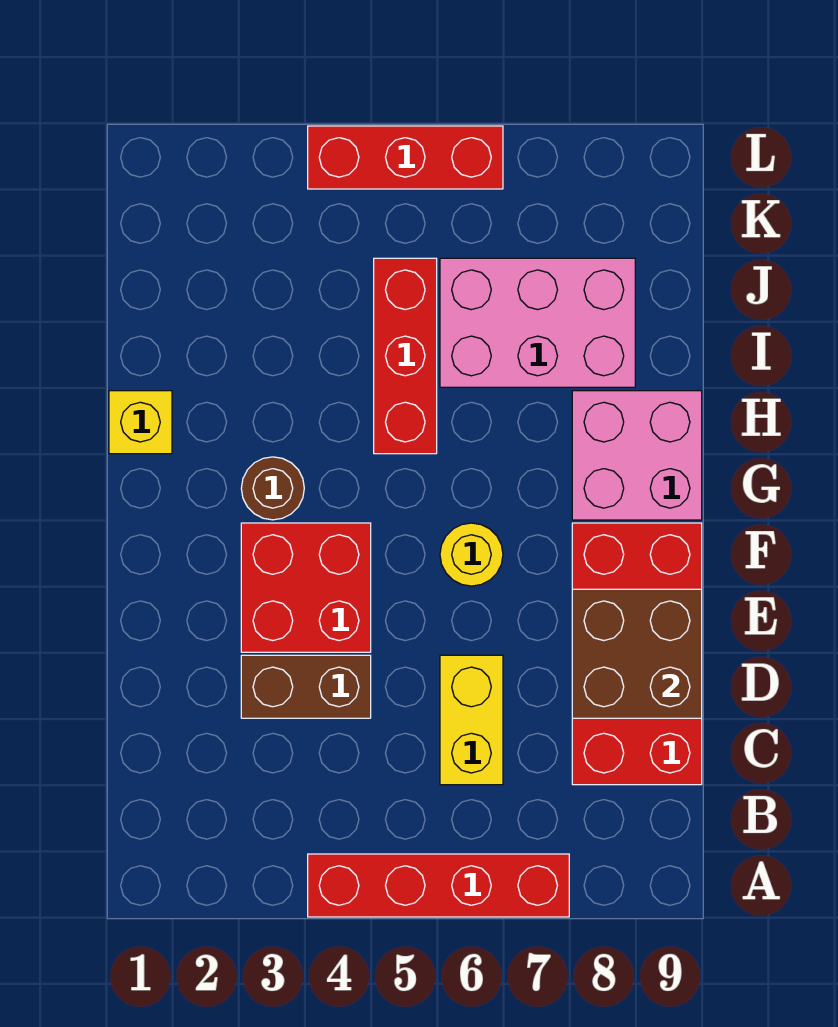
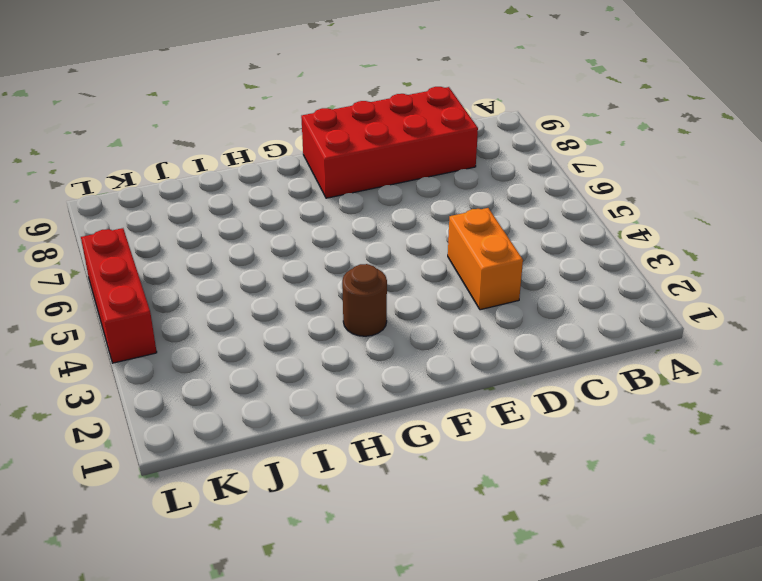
orange 1x2 brick [448,208,523,310] -> brown 1x2 brick [241,655,371,718]
none -> red 1x4 brick [308,854,569,917]
none -> yellow 1x2 brick [440,655,503,785]
none -> red 2x2 brick [241,523,371,652]

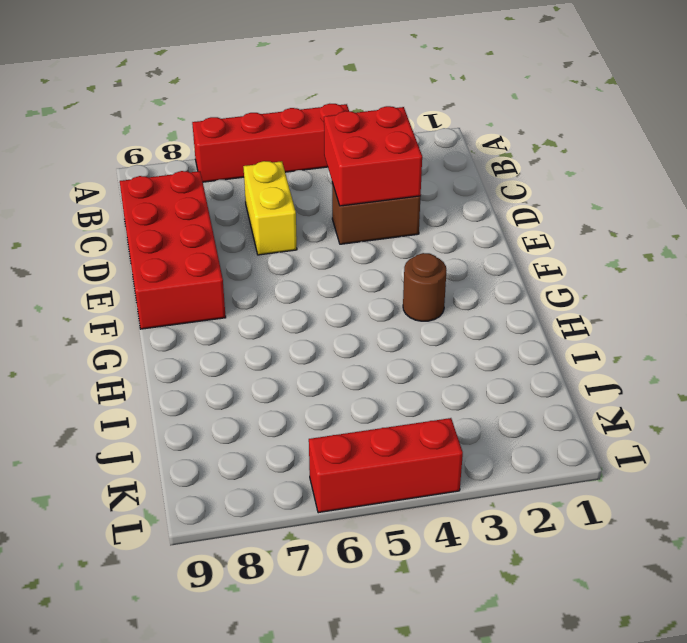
red 2x2 brick [324,106,422,206] -> red 2x2 brick moved to [241,523,371,652]
none -> yellow 1x1 round brick [440,523,503,586]
none -> pink 2x2 brick [572,391,702,520]
none -> yellow 1x1 brick [109,391,172,454]

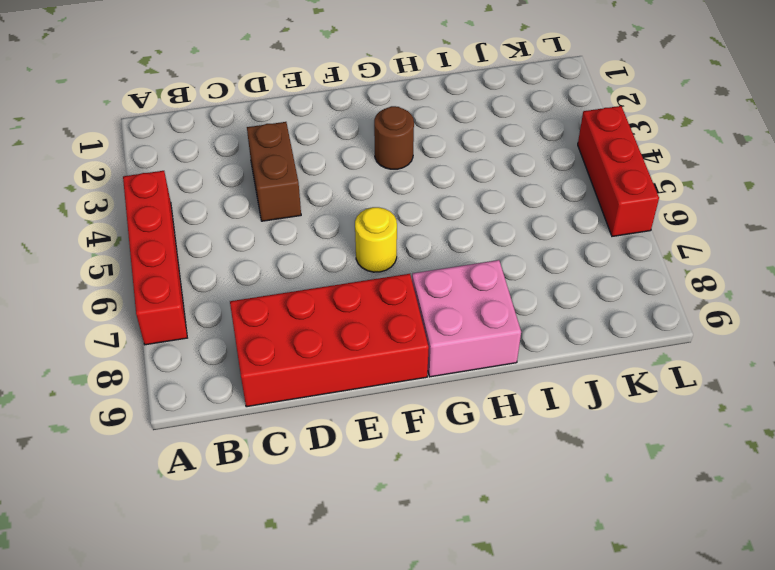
none -> yellow 1x2 brick [440,655,503,785]
none -> red 2x2 brick [241,523,371,652]
none -> yellow 1x1 brick [109,391,172,454]

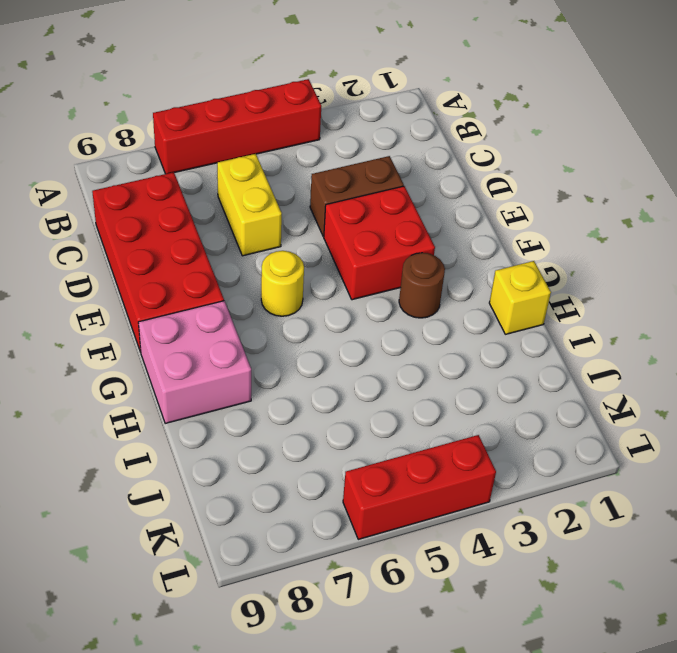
none -> red 1x3 brick [374,258,437,454]
none -> pink 2x3 brick [440,258,635,387]
none -> brown 2x2 brick [572,589,702,718]

